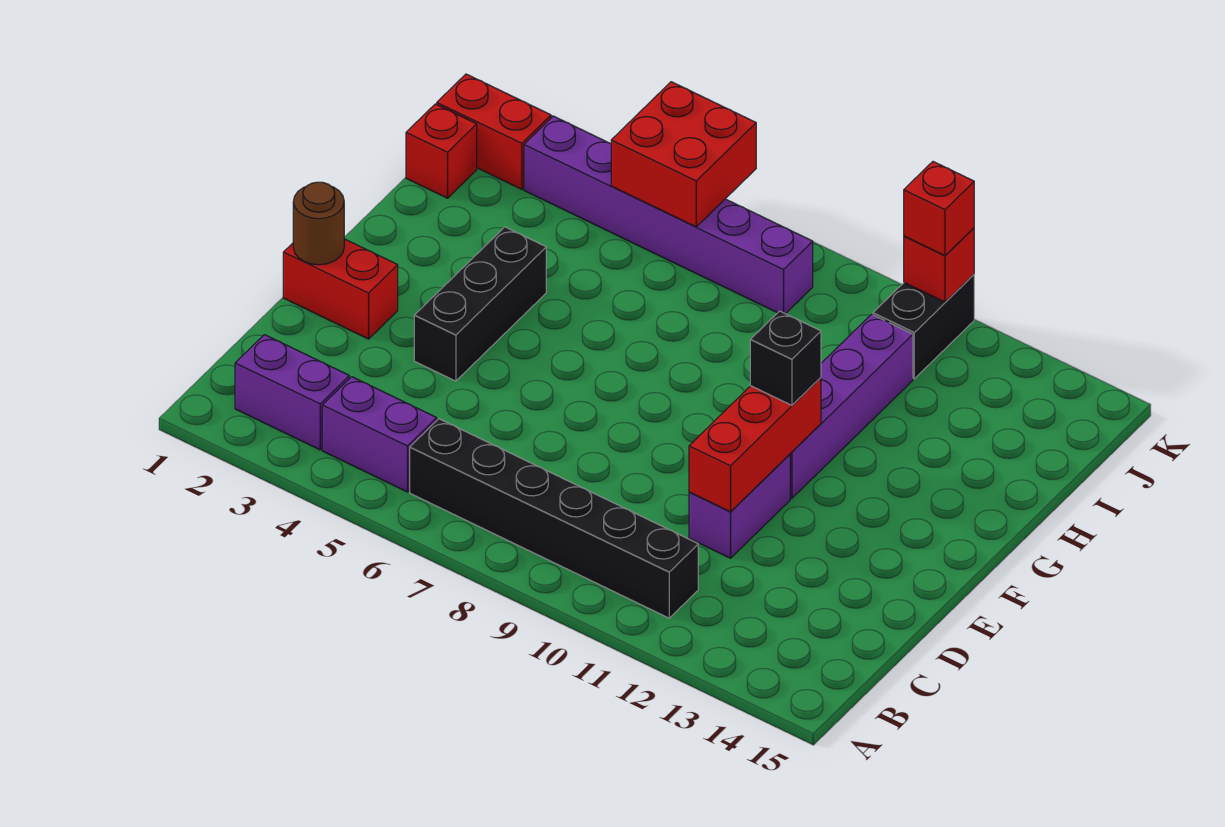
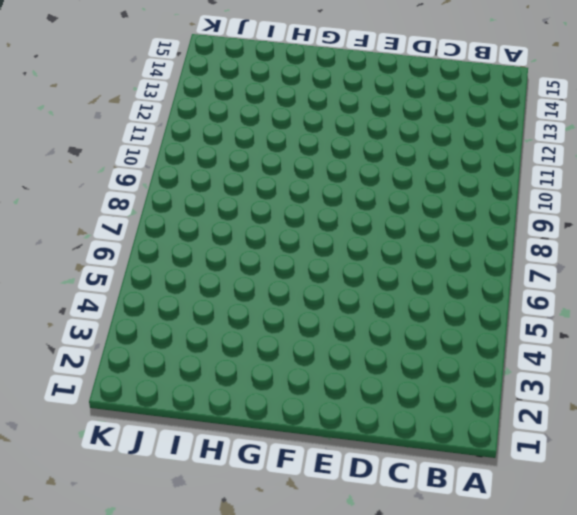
none -> purple 1x2 brick [235,335,349,450]
none -> purple 1x2 brick [322,377,437,492]
none -> black 1x6 brick [410,419,698,618]

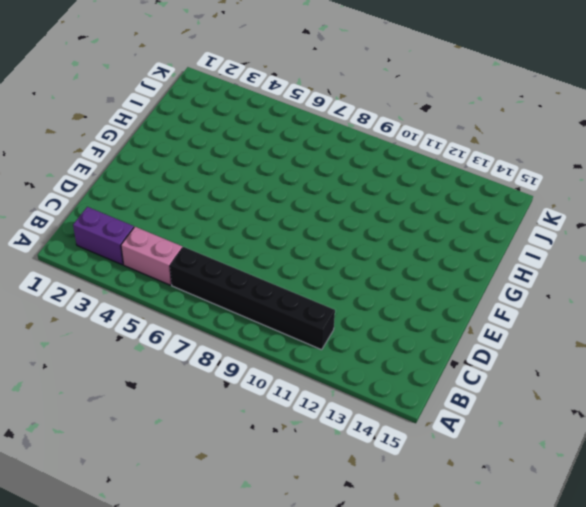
pink 1x2 brick [121,227,182,285] -> purple 1x2 brick [322,377,437,492]
none -> purple 1x2 brick [689,454,790,558]
none -> red 1x2 brick [283,239,398,339]
none -> black 1x3 brick [414,227,546,381]

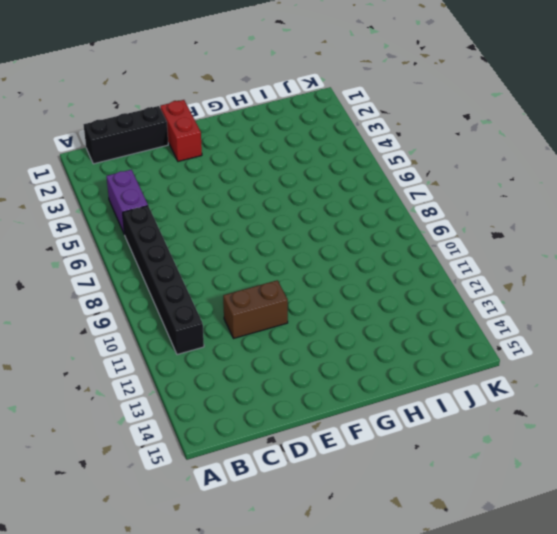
black 1x3 brick [84,106,168,164] -> black 1x3 brick moved to [414,227,546,381]
brown 1x2 brick [223,280,288,338] -> purple 1x2 brick [689,454,790,558]
none -> purple 1x2 brick [235,335,349,450]
none -> purple 1x4 brick [790,314,913,498]
none -> red 1x1 brick [406,104,477,198]

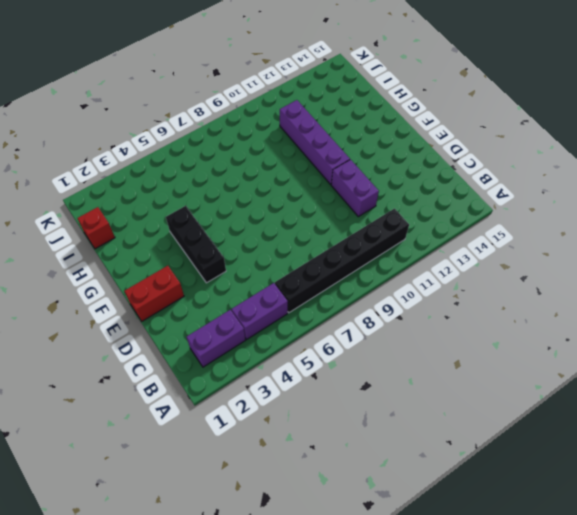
none -> red 1x2 brick [437,74,551,189]
none -> purple 1x6 brick [524,116,813,314]
none -> black 1x2 brick [873,275,974,379]

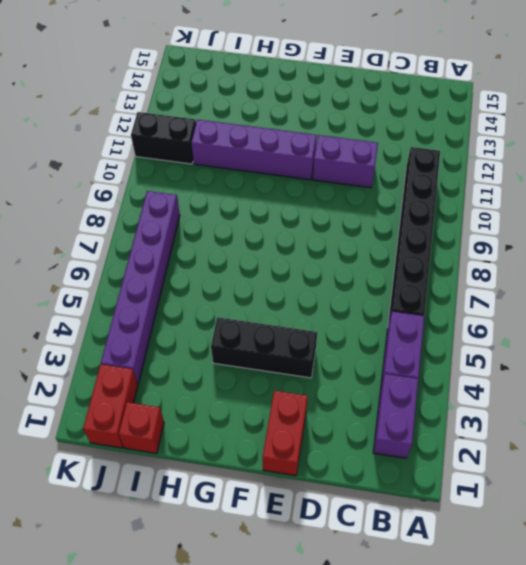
none -> red 1x3 brick [689,378,821,512]
none -> brown 1x1 round brick [293,182,344,265]
none -> red 2x2 brick [611,82,756,227]

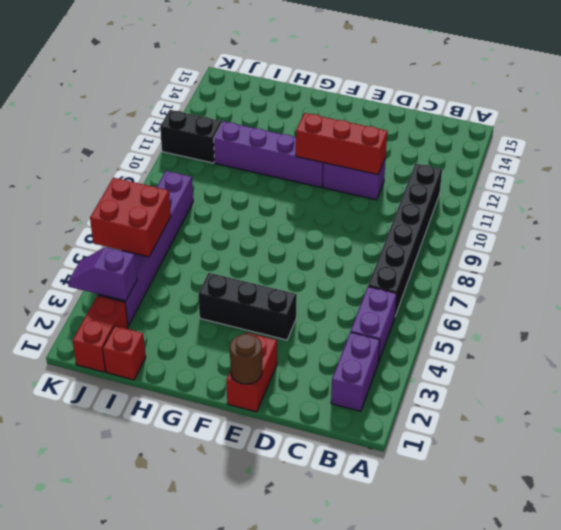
purple 1x2 slope [68,247,137,301] -> none
none -> red 1x1 brick [904,228,974,302]
none -> black 1x1 brick [750,311,821,405]
none -> red 1x1 brick [904,162,974,256]

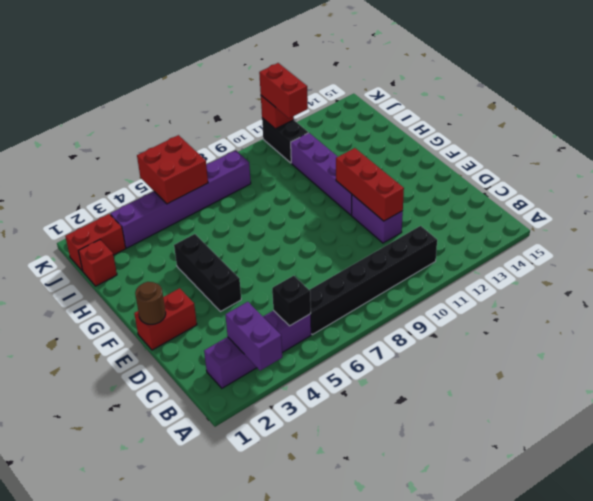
purple 1x2 brick [225,302,282,371] -> none
black 1x1 brick [272,276,311,326] -> black 1x1 brick moved to [750,311,821,405]
red 1x2 brick [259,63,308,118] -> red 1x1 brick [904,162,974,256]

